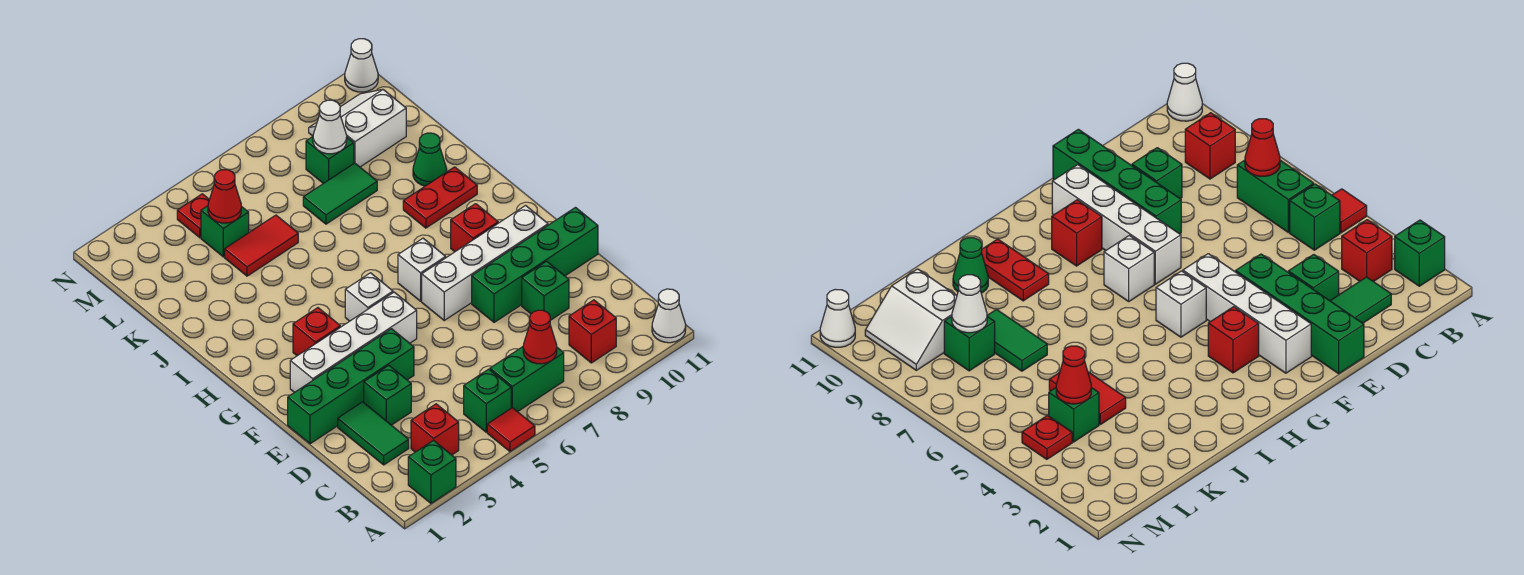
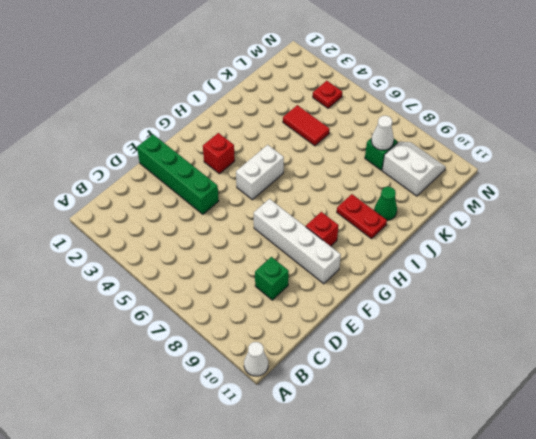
white 1x2 brick [236,145,284,200] -> white 1x1 brick [345,273,393,321]
none -> green 1x1 brick [408,440,456,503]
none -> red 1x1 tile [487,408,535,451]
none -> red 1x1 brick [411,404,459,455]
none -> green 1x1 brick [464,369,511,432]

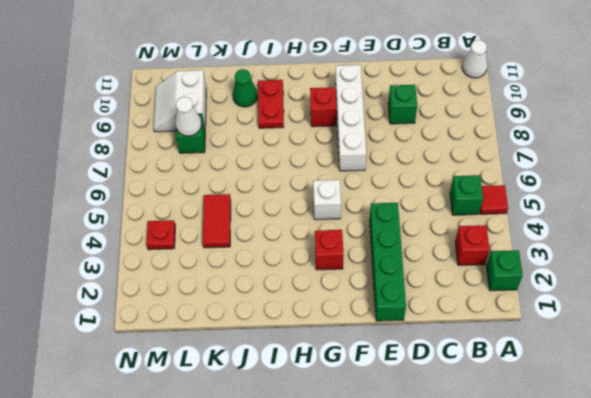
none -> green 1x2 brick [490,347,564,412]
none -> red 1x1 brick [569,300,616,363]
none -> green 1x2 tile [338,402,409,465]
none -> green 1x1 brick [364,365,411,425]

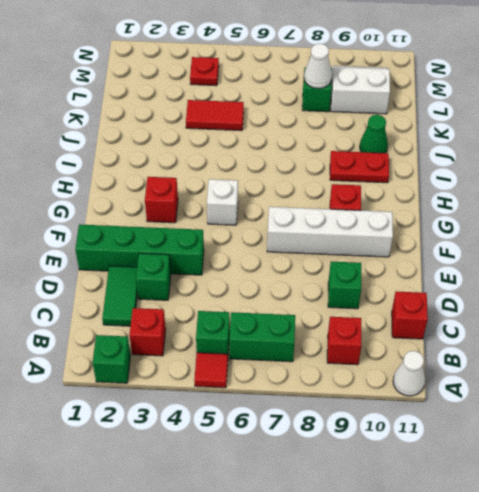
red 1x1 brick [392,292,428,339] -> none
none -> green 1x4 brick [472,208,598,322]
none -> white 1x4 brick [290,292,417,393]
none -> white 1x1 brick [398,238,446,301]
none -> green 1x2 tile [303,163,377,224]

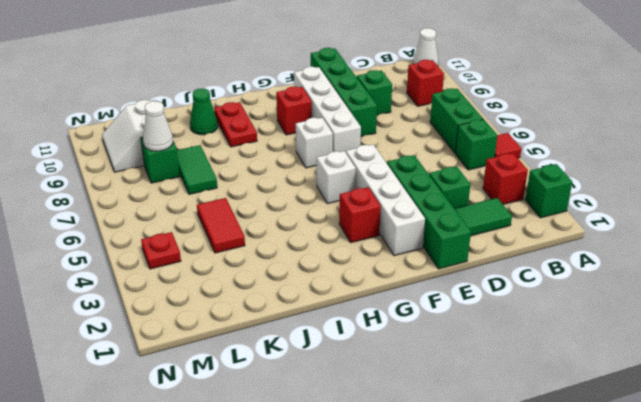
none -> green 1x1 brick [201,206,249,257]
none -> white 1x1 cone [345,39,378,92]
none -> red 1x1 cone [523,310,557,364]
none -> red 1x1 cone [208,170,241,223]

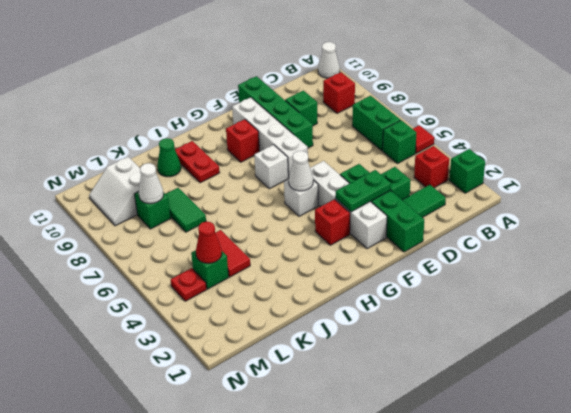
green 1x2 plate [336,170,391,212] -> none
white 1x1 cone [289,151,313,191] -> white 1x1 cone moved to [345,39,378,92]
none -> red 1x1 cone [523,310,557,364]

